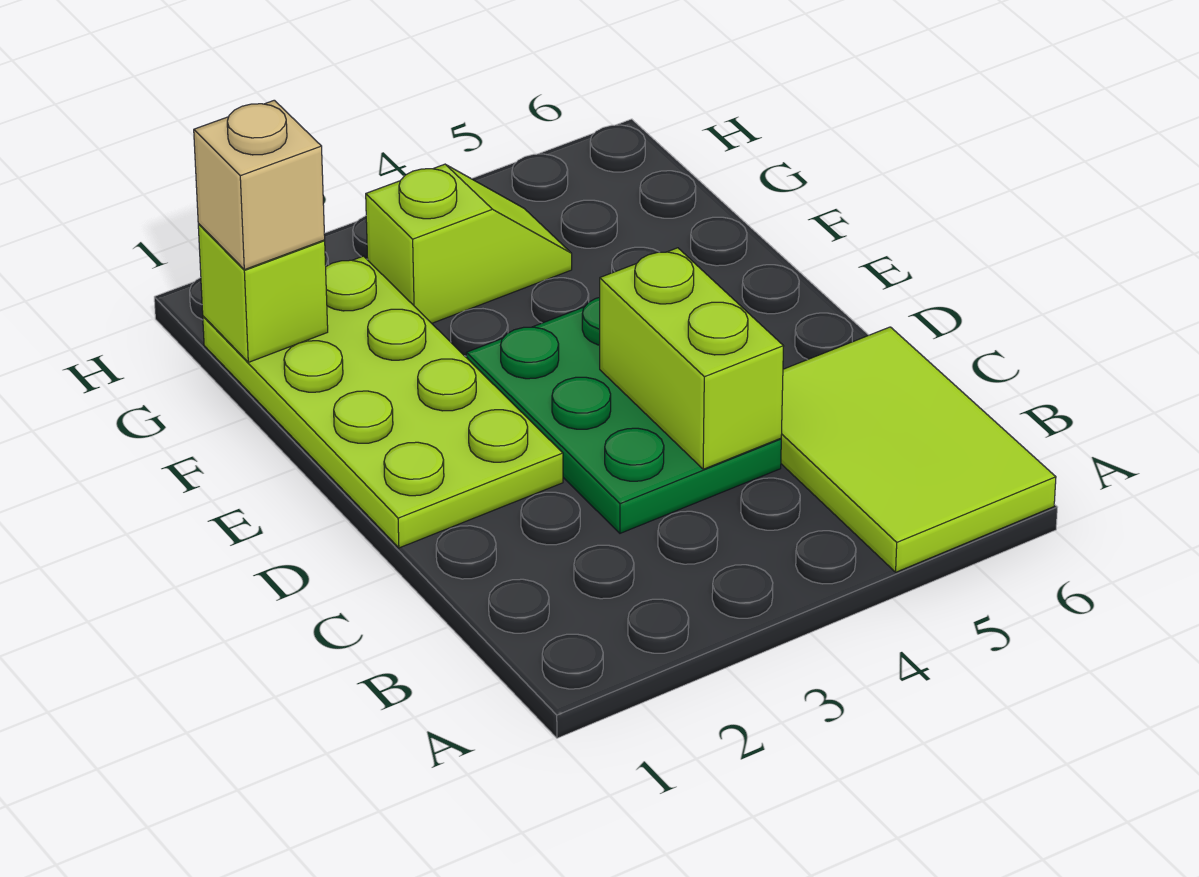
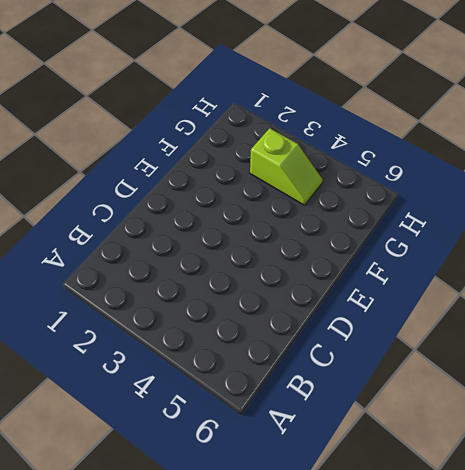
none -> lime 2x3 tile [781,327,1056,572]
none -> green 2x3 plate [466,297,781,533]

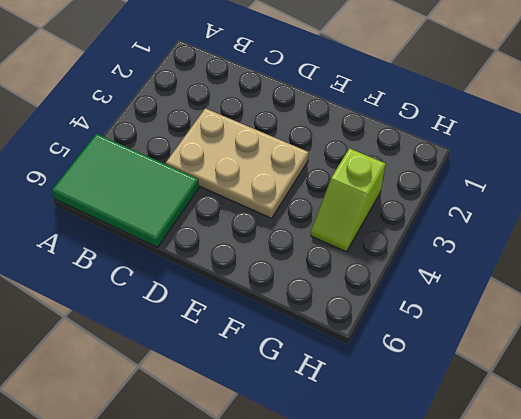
green 2x3 tile [52,134,199,247] -> lime 2x3 tile [781,327,1056,572]
tan 2x3 plate [166,108,309,218] -> green 2x3 plate [466,297,781,533]
none -> lime 2x4 plate [203,256,563,548]
none -> lime 1x2 brick [600,248,783,469]

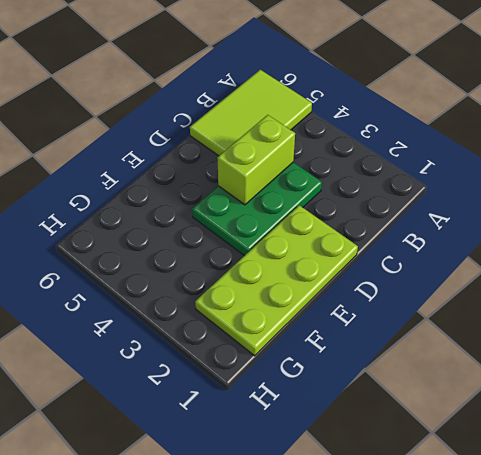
none -> lime 1x2 slope [366,164,572,323]
none -> lime 1x1 brick [198,224,328,362]

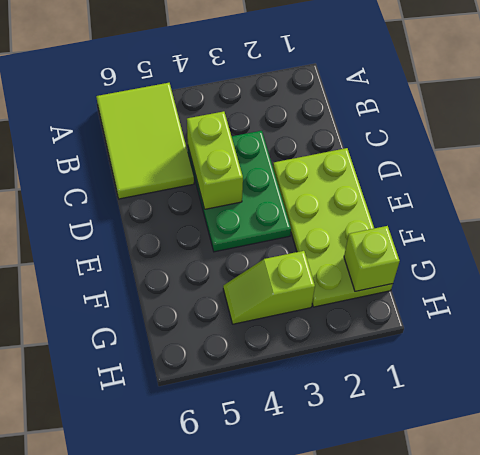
none -> tan 1x1 brick [194,100,325,270]

